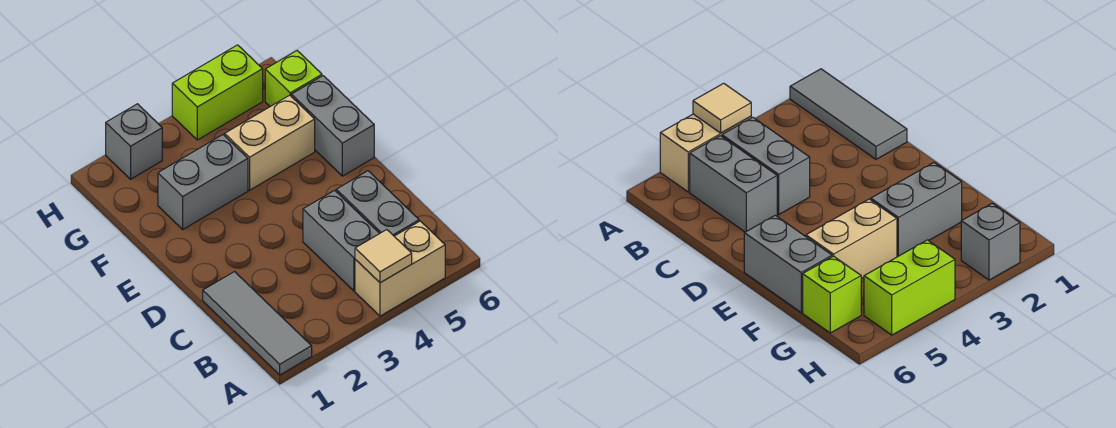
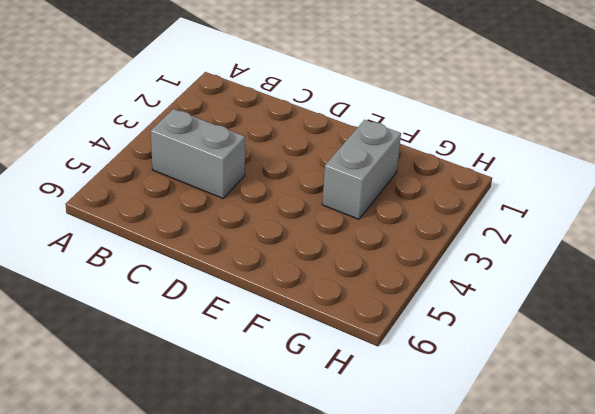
none -> grey 1x3 tile [203,272,312,375]
none -> tan 1x2 brick [355,221,445,316]

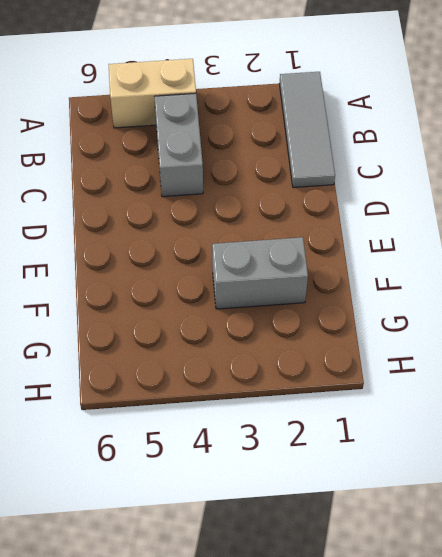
none -> grey 1x2 brick [336,171,419,236]
none -> grey 1x2 brick [291,76,374,176]

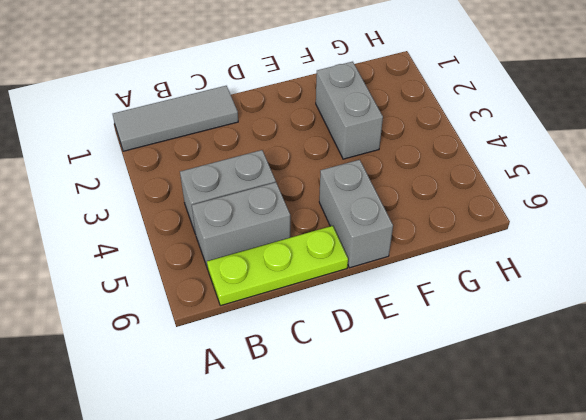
lime 1x3 plate [207,226,348,306] -> none
grey 1x2 brick [319,160,393,268] -> grey 1x2 brick turned to [291,76,374,176]
none -> tan 1x2 brick [355,221,445,316]
none -> tan 1x2 brick [225,95,315,190]

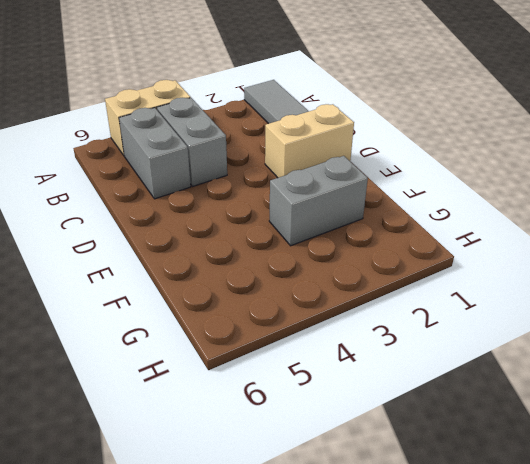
tan 1x2 brick [265,104,354,178] -> tan 1x2 brick moved to [225,95,315,190]
none -> grey 1x2 brick [291,76,374,176]
none -> lime 1x1 brick [265,51,322,107]

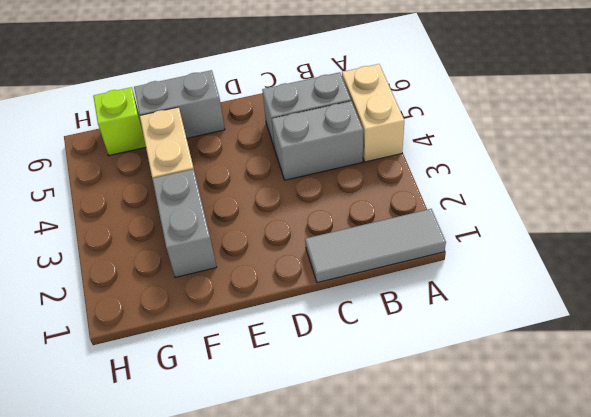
none -> grey 1x1 brick [106,104,162,179]
none -> lime 1x2 brick [172,45,263,140]

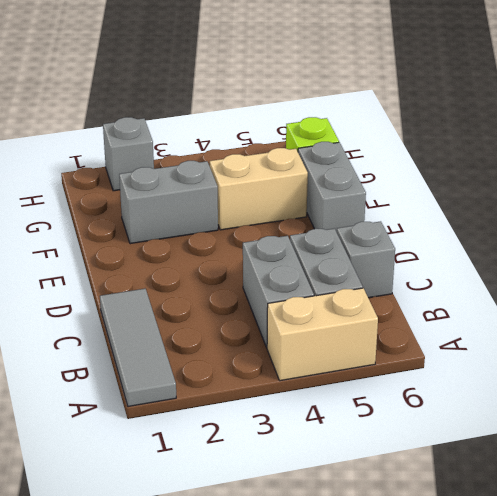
grey 1x1 brick [337,221,395,298] -> none
none -> lime 1x2 brick [172,45,263,140]
none -> tan 1x1 tile [355,230,412,283]

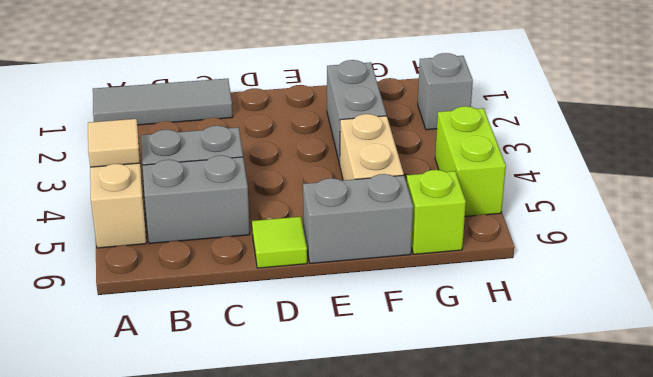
lime 1x1 tile [252,217,307,268] -> none

